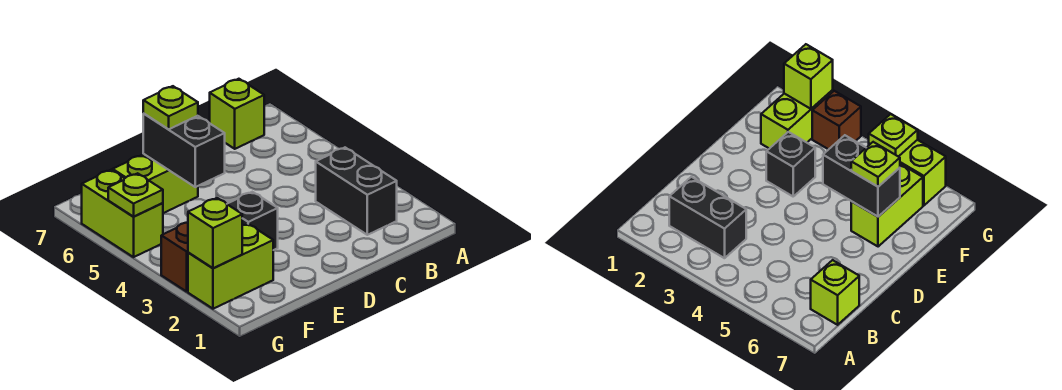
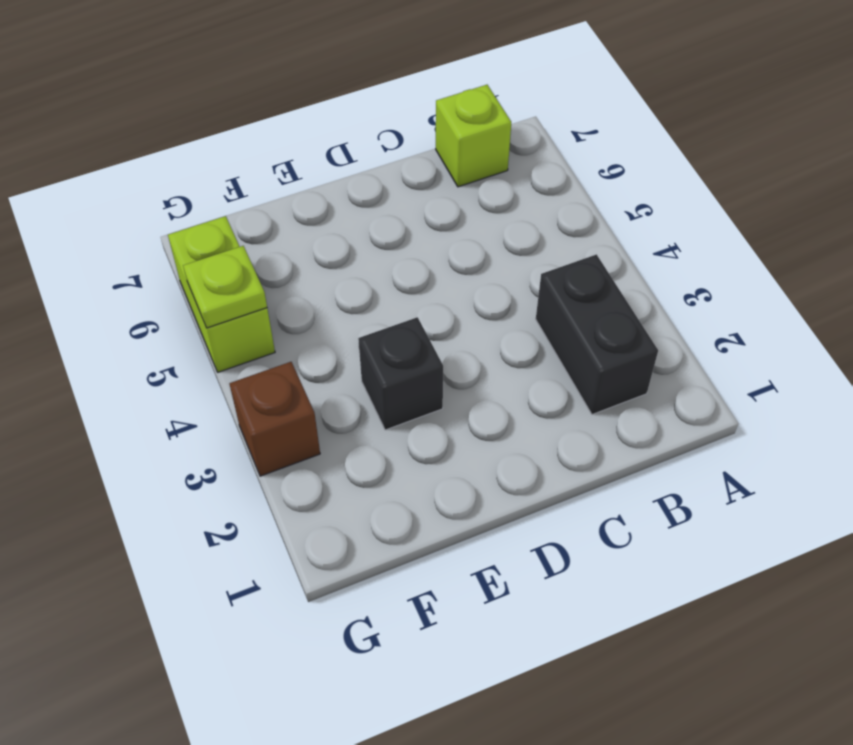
none -> lime 1x2 brick [113,154,198,213]
none -> lime 1x2 brick [188,224,273,309]

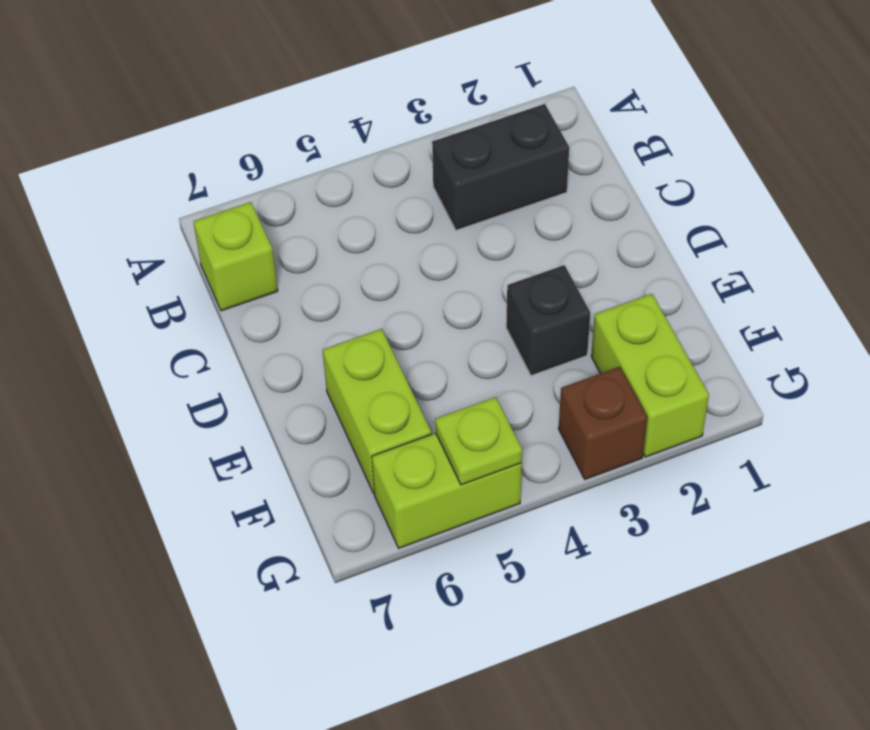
none -> black 1x2 brick [143,114,225,187]
none -> lime 1x1 brick [188,198,242,268]

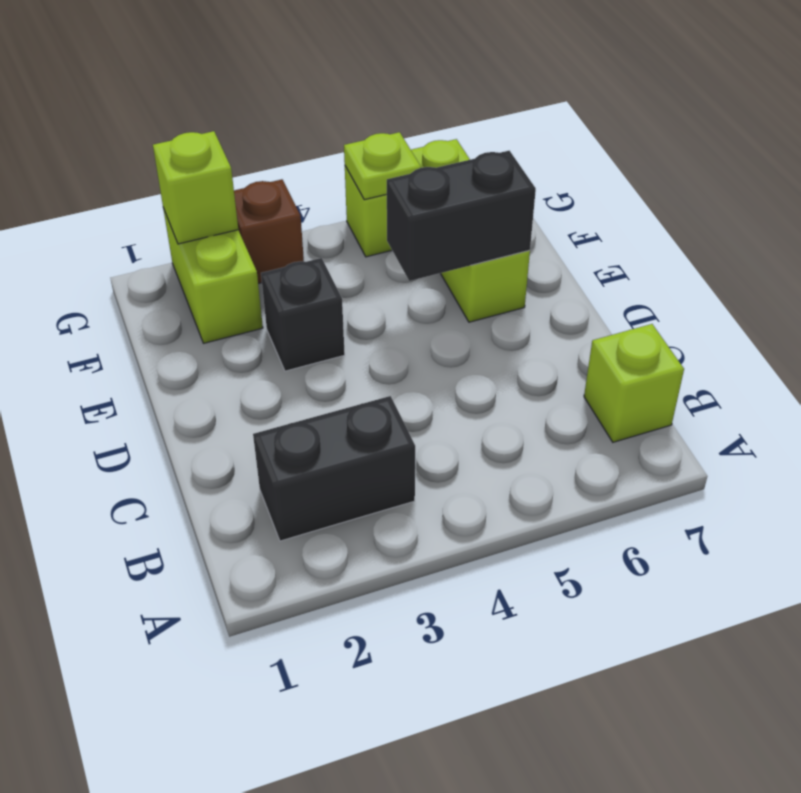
none -> lime 1x1 plate [143,86,198,129]

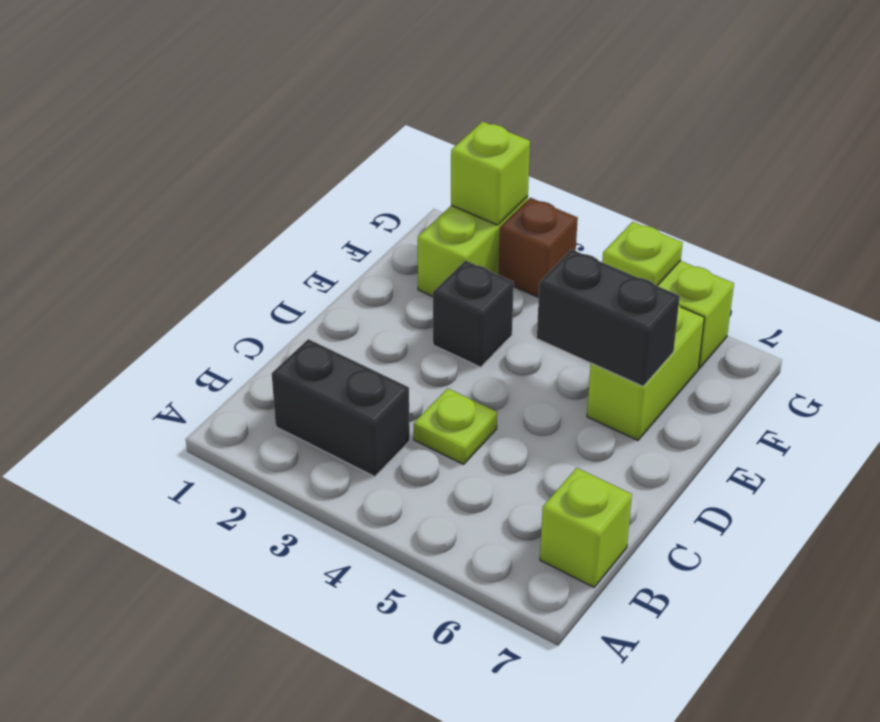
lime 1x1 plate [414,388,497,464] -> lime 1x1 plate moved to [143,86,198,129]

